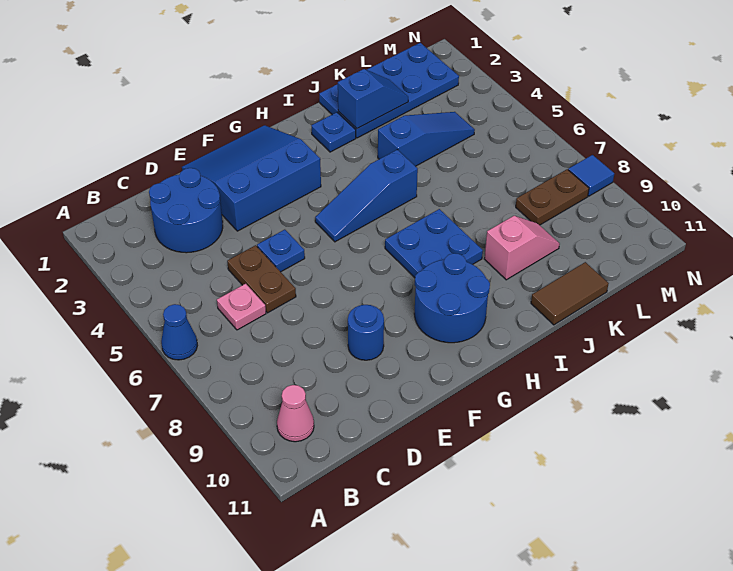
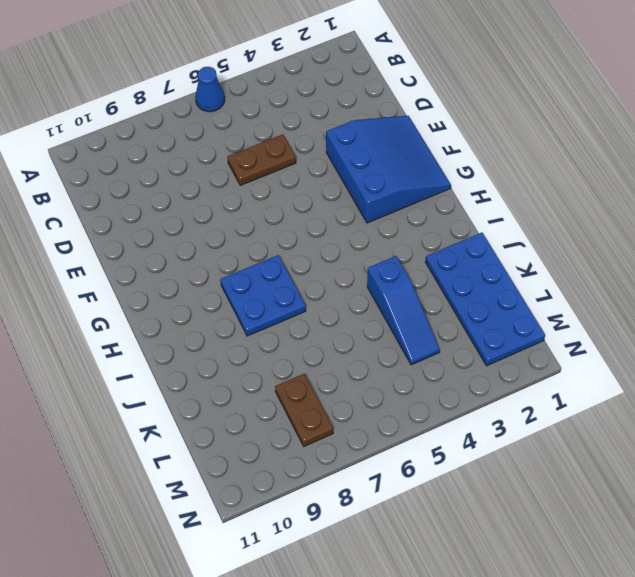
none -> pink 1x1 cone [277,385,314,442]
none -> blue 2x2 round brick [149,168,223,253]
none -> pink 1x1 plate [217,284,266,330]

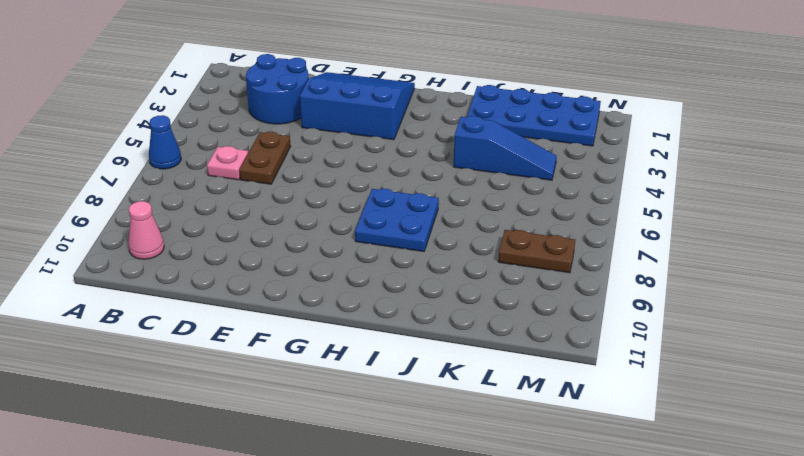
none -> blue 1x1 plate [257,230,305,272]
none -> blue 1x1 round brick [348,305,384,360]
none -> blue 1x3 slope [315,149,418,242]

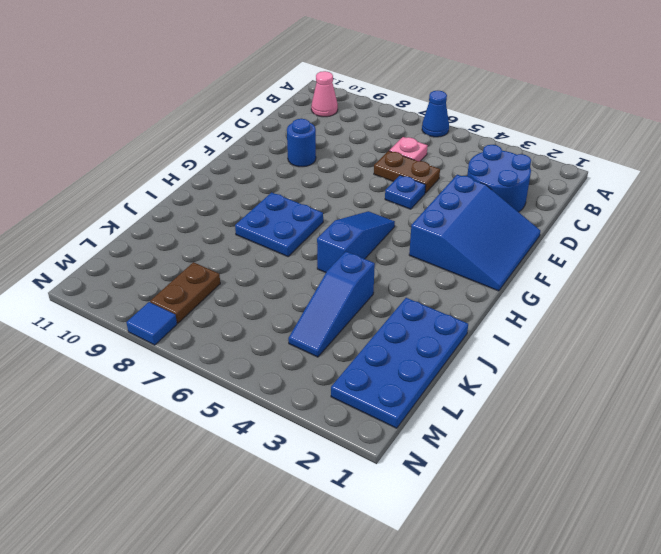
none -> blue 2x2 round brick [414,253,490,343]
none -> blue 1x1 plate [311,112,356,152]
none -> pink 1x2 slope [484,216,560,280]

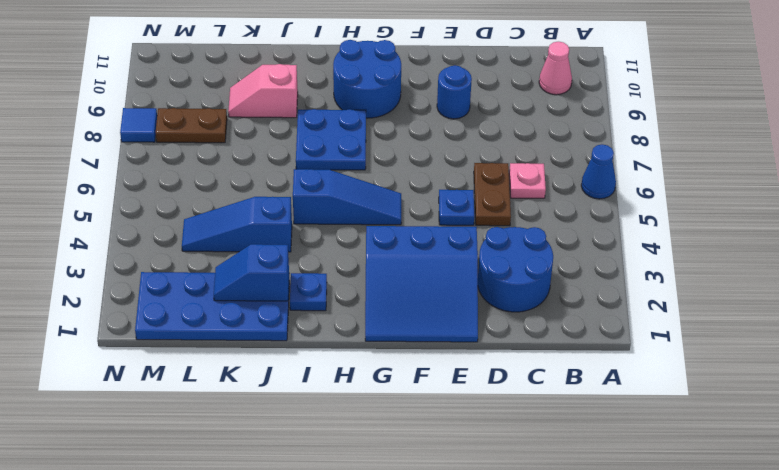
none -> brown 1x2 tile [531,262,609,325]

